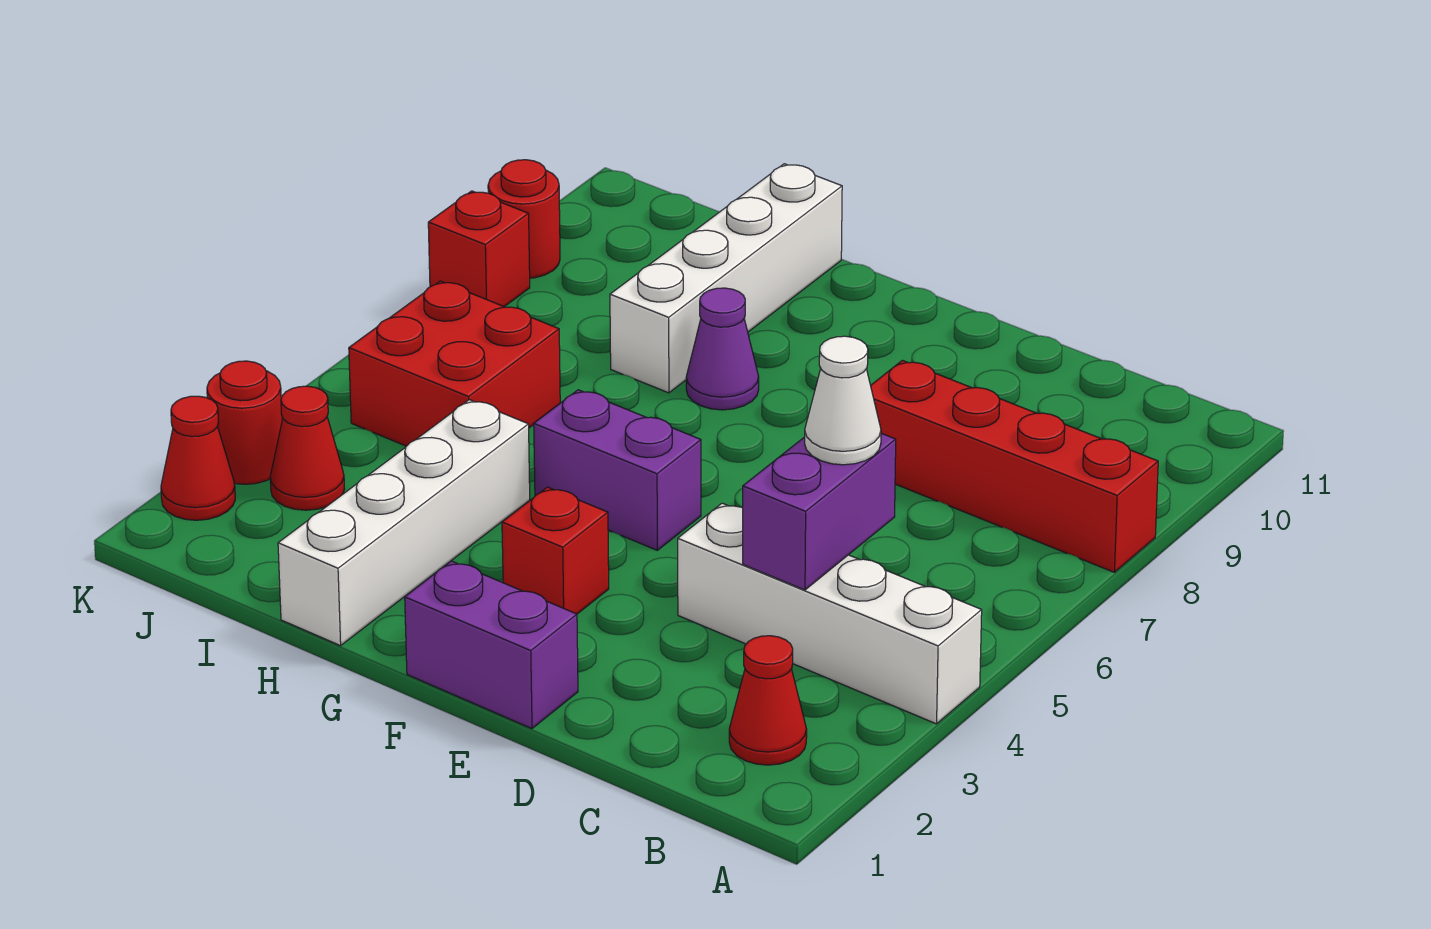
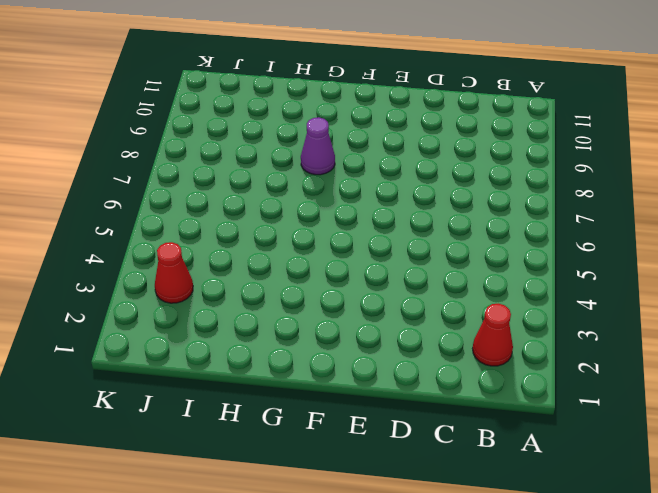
none -> white 1x4 brick [678,503,982,724]
none -> red 1x4 brick [871,360,1158,572]
none -> purple 1x2 brick [405,561,578,729]

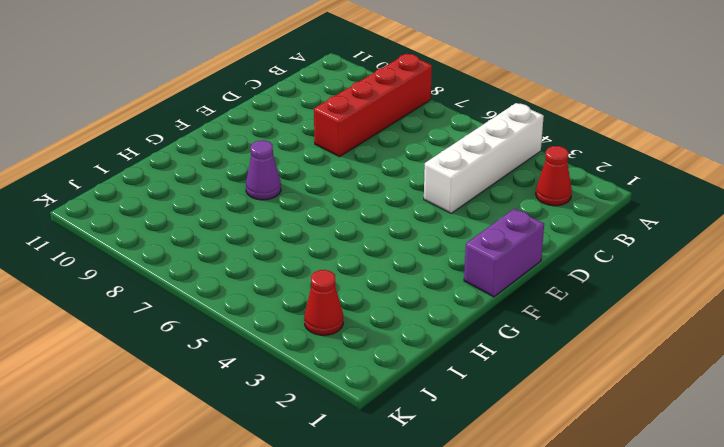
none -> red 1x1 brick [502,487,609,614]
none -> purple 1x2 brick [534,390,701,550]
none -> white 1x4 brick [278,400,530,646]

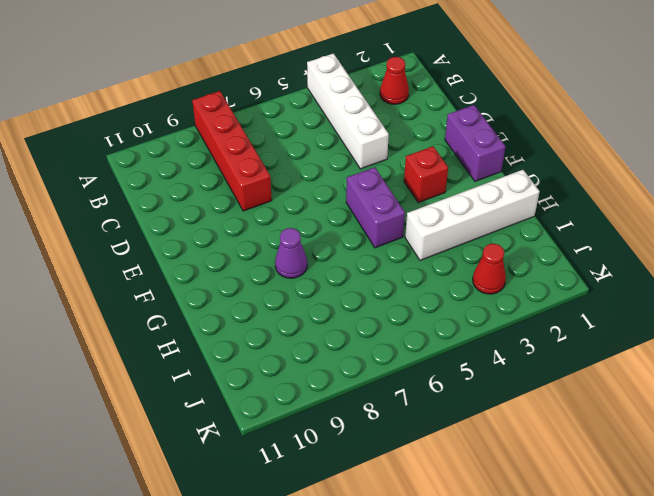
none -> white 1x4 brick [610,164,842,393]
none -> red 2x2 brick [349,281,560,446]
none -> red 1x1 cone [161,396,235,520]

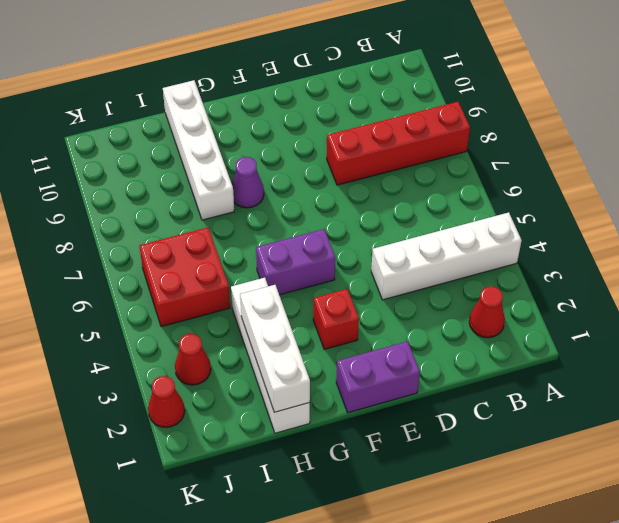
white 1x3 brick [240,285,310,412] -> none
none -> red 1x1 round brick [207,361,282,484]
none -> red 1x1 brick [428,191,530,307]
none -> red 1x1 round brick [488,160,560,278]

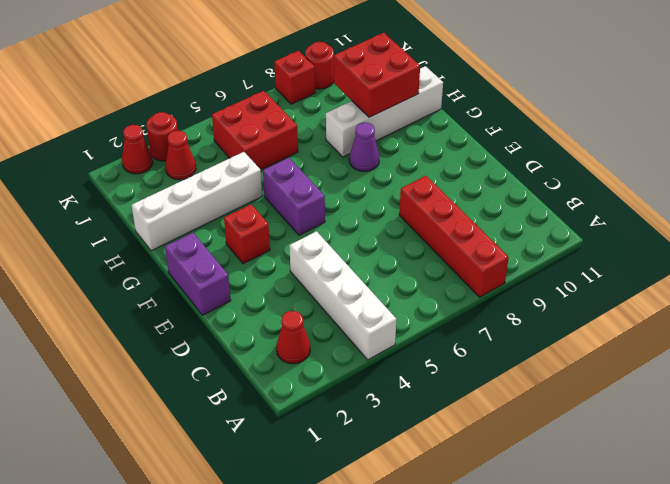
red 2x2 brick [334,33,420,117] -> none
none -> purple 1x2 brick [743,433,896,590]
none -> white 1x1 cone [805,336,881,465]

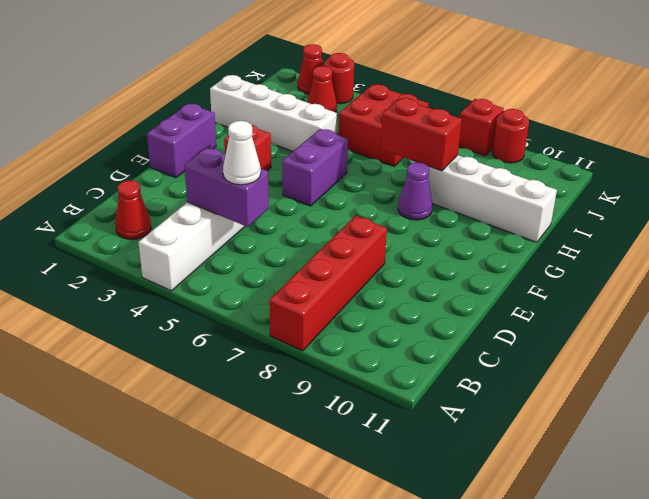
red 1x2 brick [381,98,462,171] -> none

